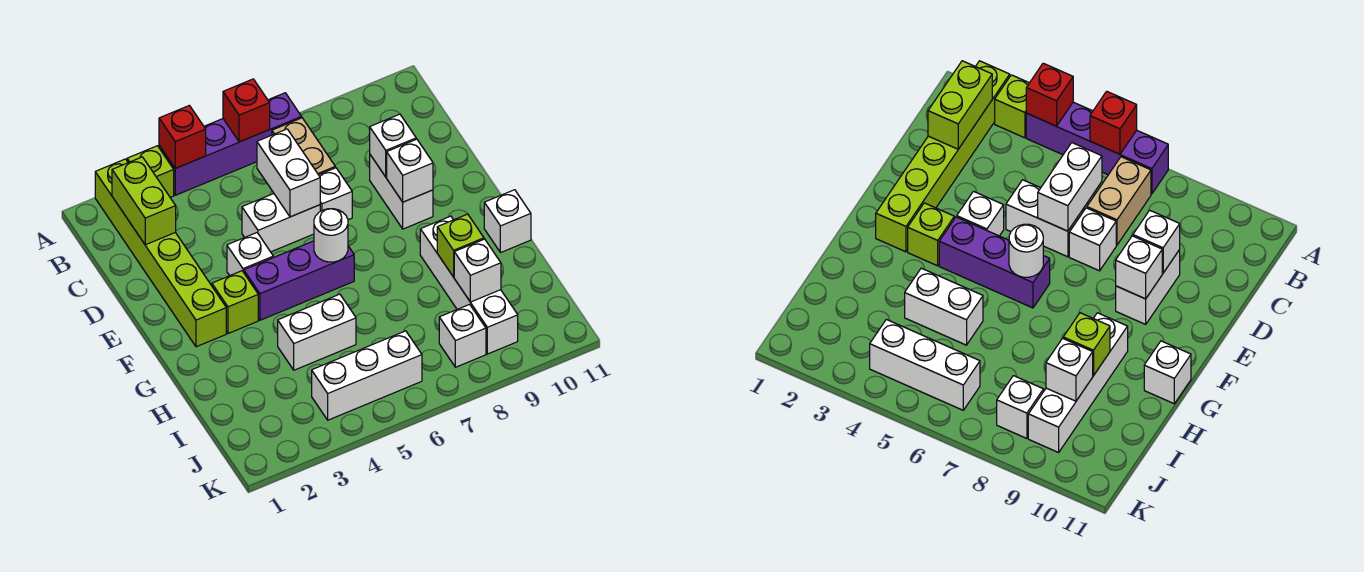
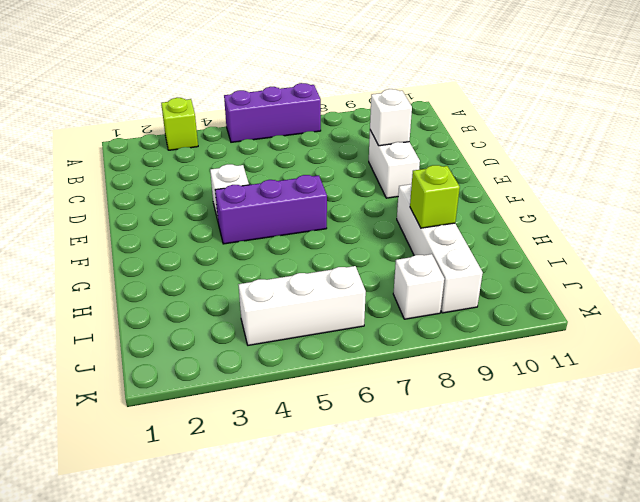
purple 1x3 brick [224,83,321,142] -> purple 1x4 brick [159,93,302,195]
none -> lime 1x6 brick [95,159,226,347]
none -> tan 1x2 brick [272,118,335,175]
none -> white 1x2 brick [242,194,320,252]

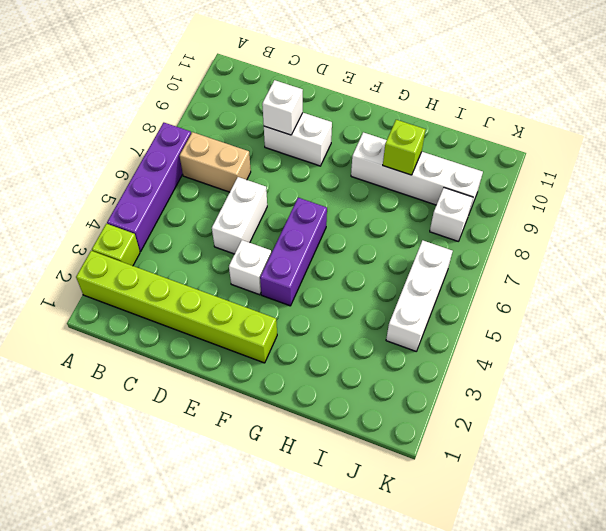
none -> white 1x1 brick [319,168,352,220]
none -> lime 1x1 brick [212,271,258,334]
none -> white 1x1 brick [484,190,531,253]

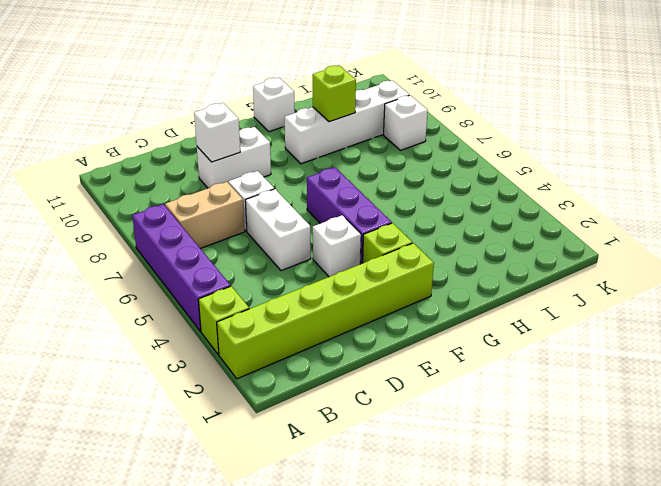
none -> white 1x2 brick [278,294,356,370]
none -> white 1x3 brick [312,331,422,420]
none -> red 1x1 brick [159,105,206,168]

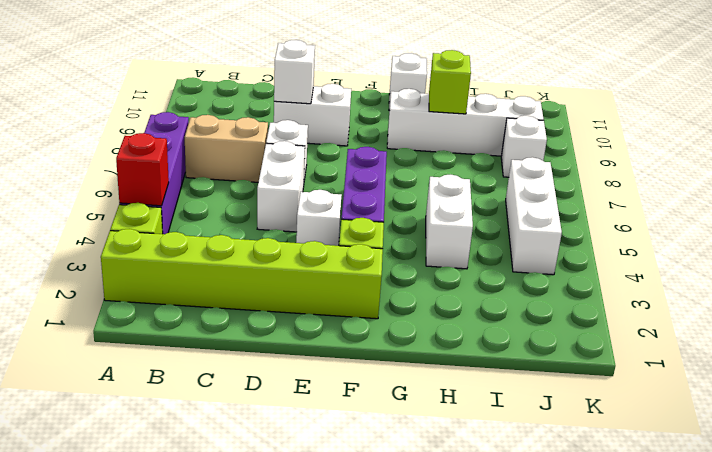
none -> red 1x1 brick [223,79,270,142]
none -> lime 1x2 brick [112,157,176,245]
none -> white 1x2 brick [257,129,320,217]

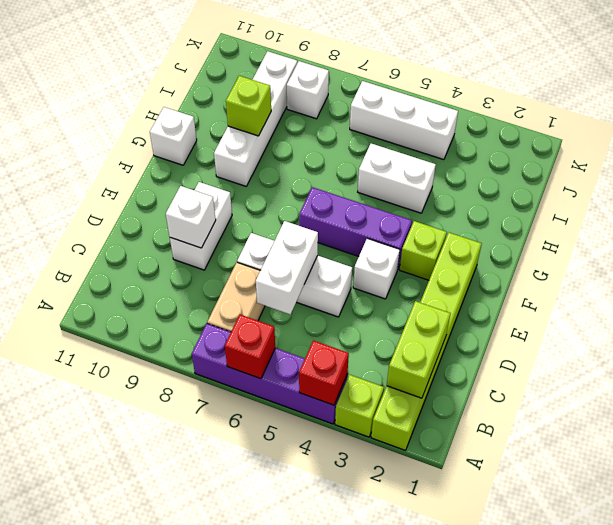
none -> white 1x1 brick [387,139,433,202]
none -> white 1x1 round brick [314,209,348,262]
none -> white 1x1 brick [454,239,501,302]

